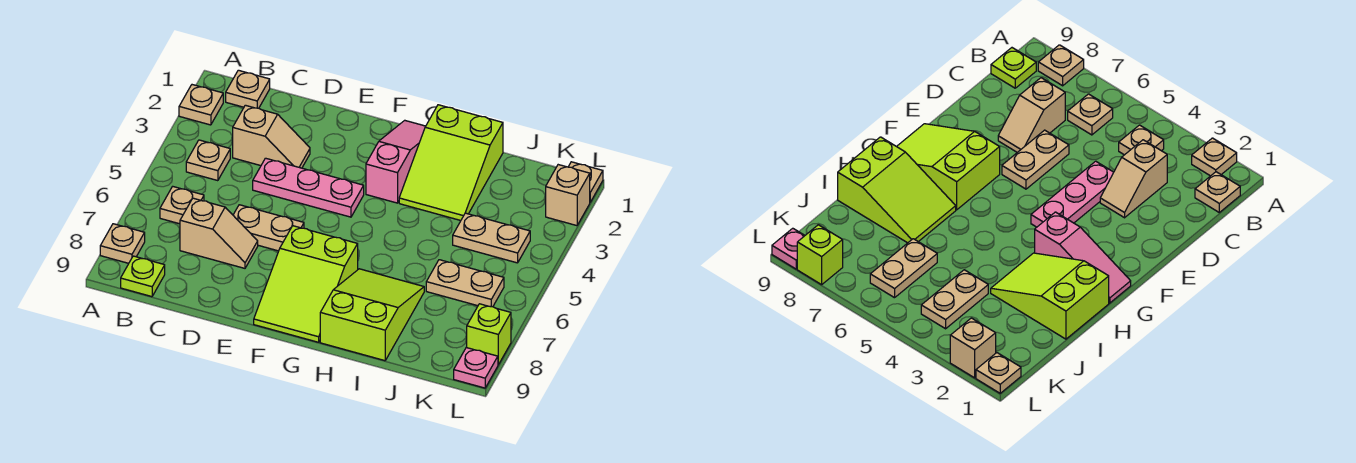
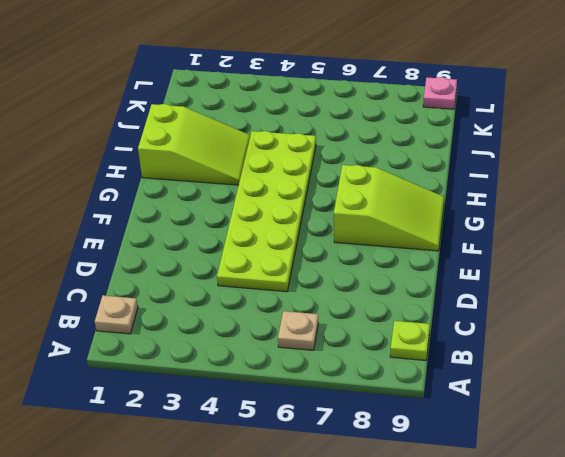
lime 2x6 plate [217,131,316,292] -> pink 1x3 plate [253,158,364,217]
none -> tan 1x1 plate [179,85,223,125]
none -> tan 1x1 plate [100,224,145,263]
none -> tan 1x1 plate [186,140,230,181]

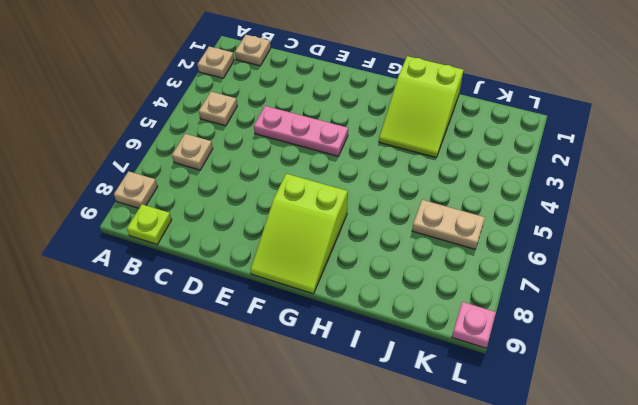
none -> tan 1x2 slope [233,105,310,168]
none -> tan 1x2 slope [180,198,258,268]
none -> tan 1x2 plate [233,205,304,251]

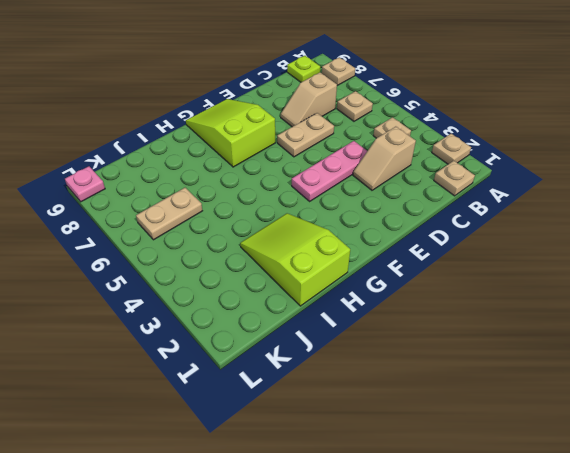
none -> pink 1x3 slope [366,120,426,203]
none -> lime 2x3 slope [320,269,424,361]
none -> tan 1x2 plate [453,213,530,263]

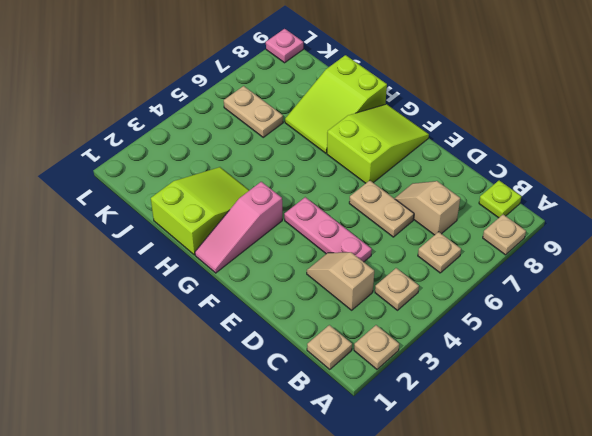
none -> tan 1x2 plate [453,213,530,263]
none -> tan 1x1 plate [568,162,603,202]
none -> tan 1x1 brick [546,165,590,226]

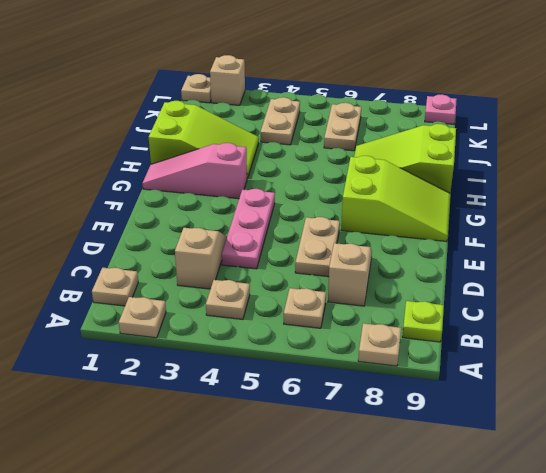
none -> lime 1x1 brick [467,304,511,365]

